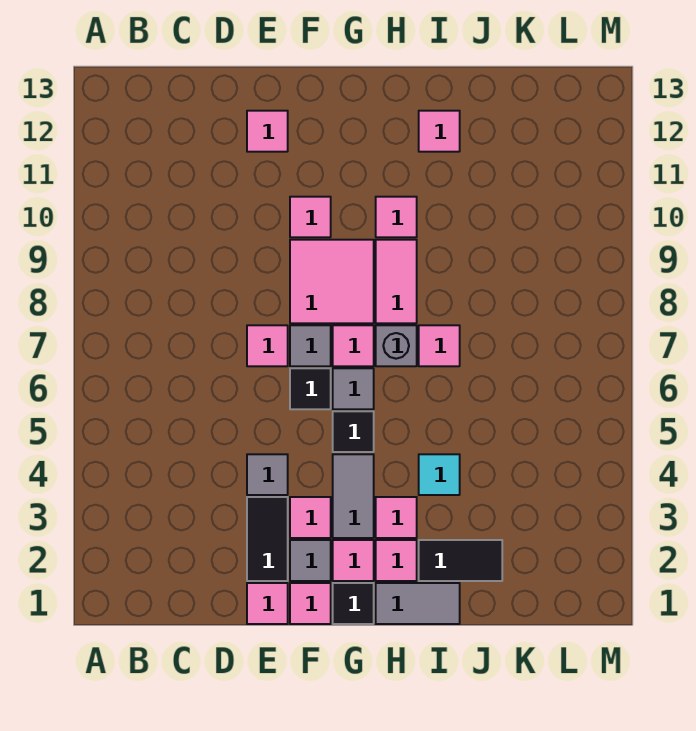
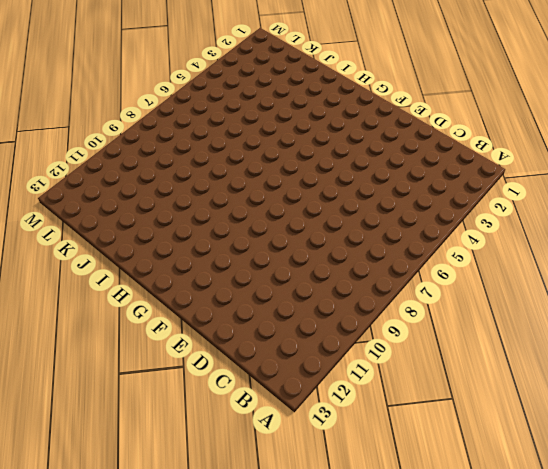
none -> pink 1x1 tile [247,583,288,624]
none -> black 1x2 tile [247,497,288,581]
none -> grey 1x1 tile [247,454,288,495]

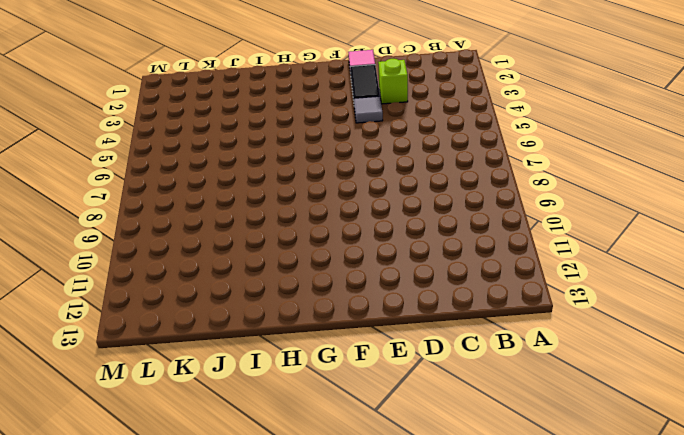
lime 1x1 brick [378,59,408,104] -> none
none -> pink 1x1 tile [247,325,288,366]
none -> pink 1x1 tile [247,111,288,152]
none -> pink 1x1 tile [290,583,331,624]

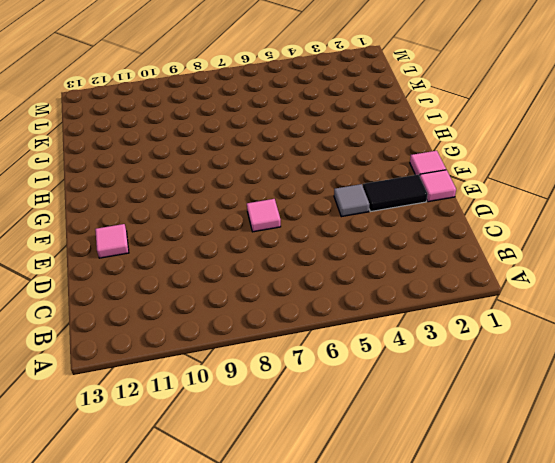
none -> grey 1x1 tile [290,540,331,581]
none -> pink 1x1 tile [290,497,331,538]
none -> black 1x1 tile [290,368,331,409]

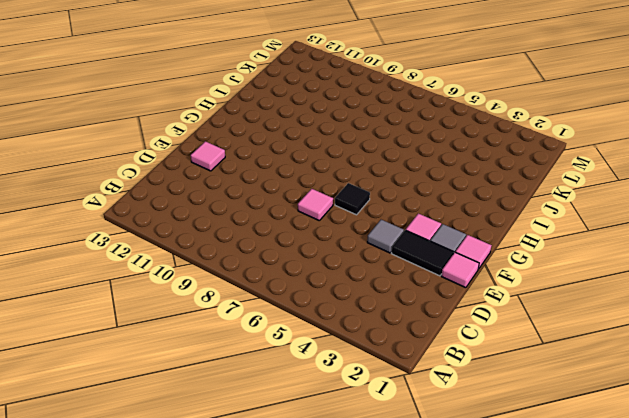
none -> grey 1x1 tile [290,325,331,366]
none -> pink 2x2 tile [290,240,374,323]
none -> pink 1x1 tile [290,197,331,237]

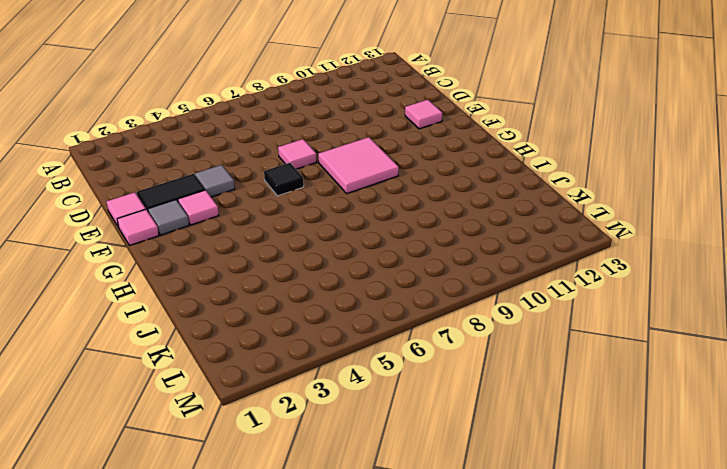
none -> grey 1x1 tile [290,325,331,366]
none -> pink 1x1 tile [290,197,331,237]
none -> black 1x1 tile [333,583,374,624]

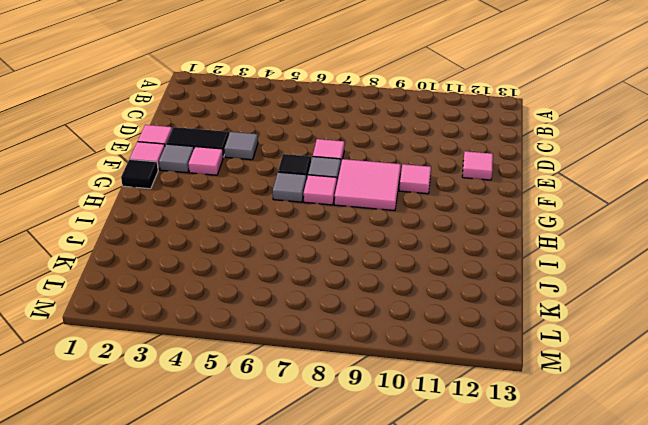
none -> pink 1x1 tile [333,540,374,581]
none -> grey 1x2 tile [333,454,374,538]
none -> black 1x1 tile [333,411,374,452]

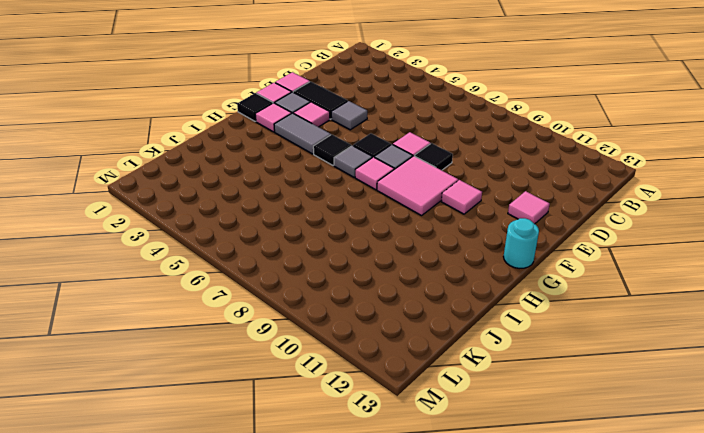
black 1x1 tile [415,143,453,170] -> none
cyan 1x1 round brick [503,218,539,269] -> none
none -> grey 1x2 tile [376,583,460,624]
none -> pink 1x1 tile [376,540,417,581]
none -> pink 1x1 tile [376,497,417,538]

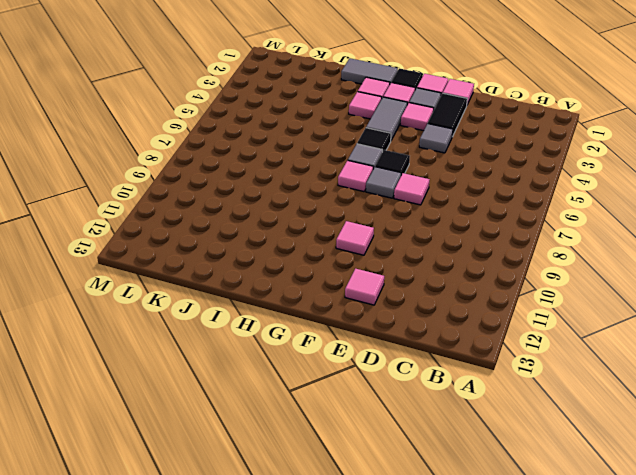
none -> pink 2x2 tile [290,240,374,323]
none -> grey 1x1 brick [376,325,417,366]
none -> pink 1x2 tile [376,240,417,323]

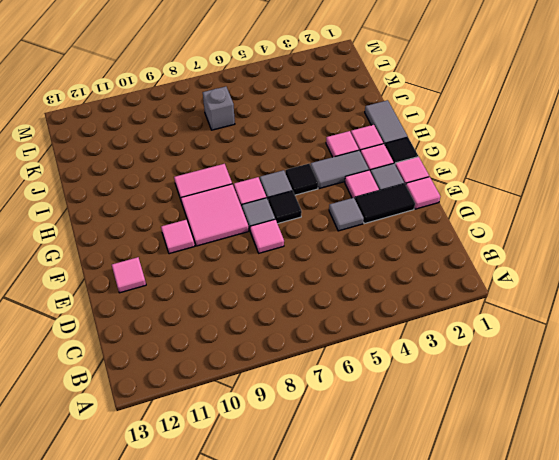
grey 1x1 brick [203,87,235,130] -> grey 1x1 brick moved to [376,325,417,366]
none -> pink 1x1 tile [376,197,417,237]
none -> black 1x2 tile [419,540,502,581]
none -> cyan 1x1 tile [419,454,460,495]

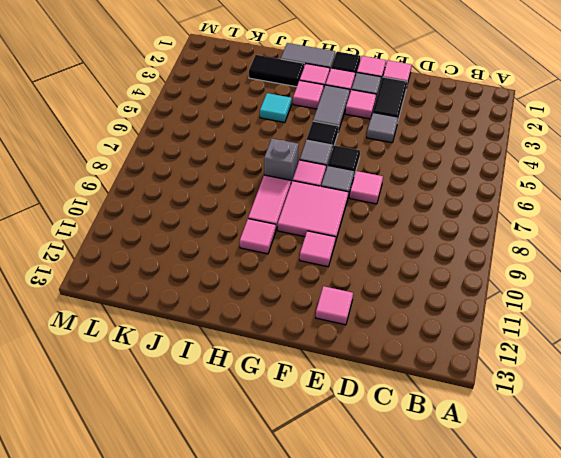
none -> pink 1x1 tile [419,325,460,366]
none -> pink 1x1 tile [419,111,460,152]

